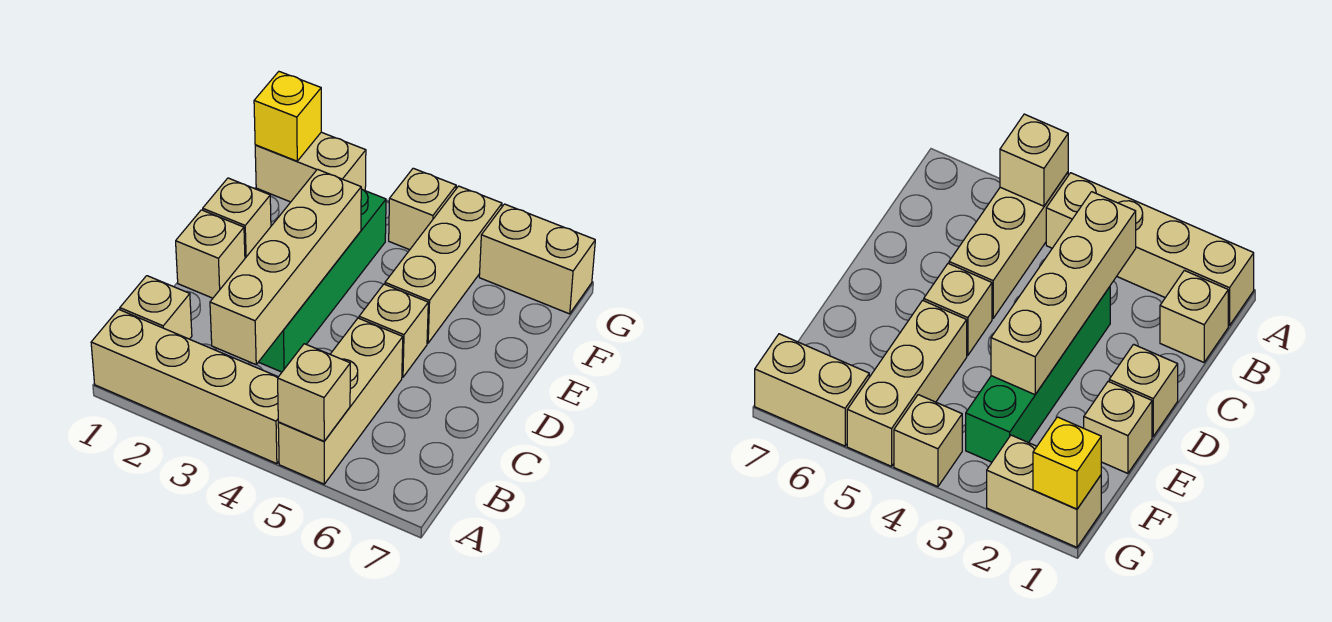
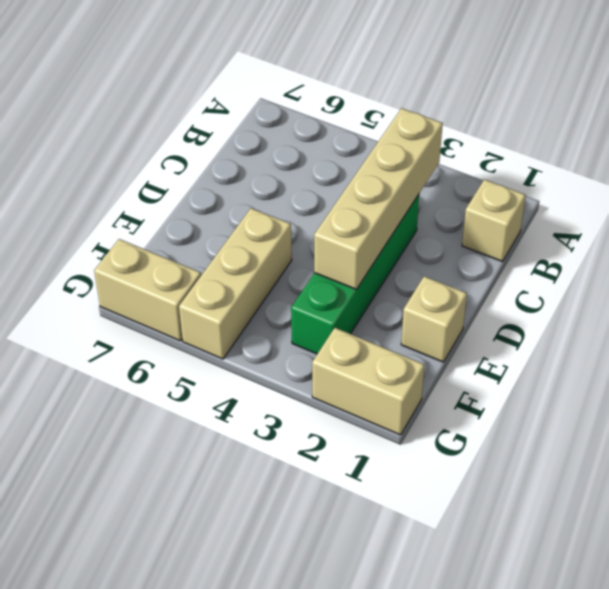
none -> tan 1x4 brick [91,309,279,464]
none -> tan 1x3 brick [278,318,403,484]
none -> tan 1x1 brick [176,210,245,298]

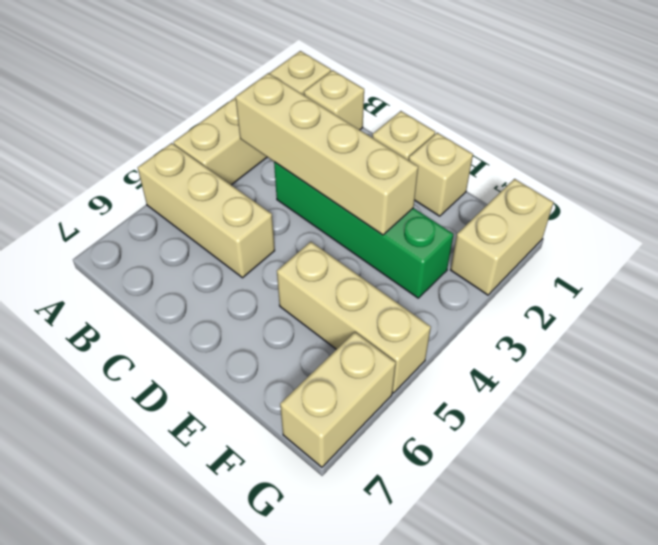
none -> tan 1x1 brick [359,284,428,377]
none -> tan 1x1 brick [389,168,456,250]
none -> tan 1x1 brick [278,344,350,441]

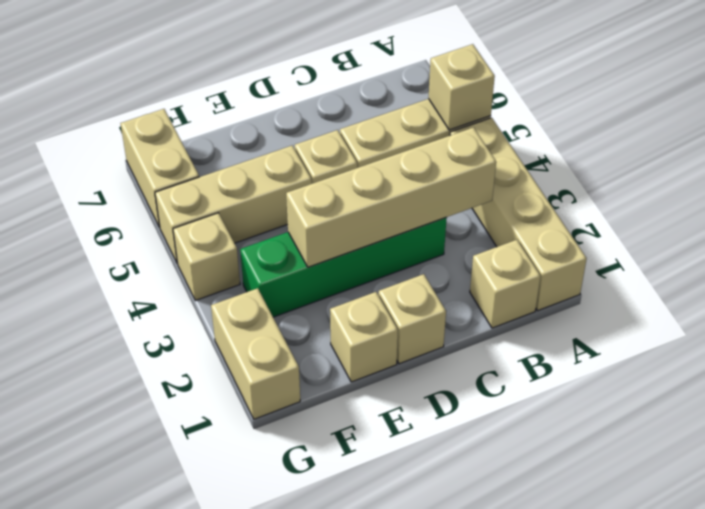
none -> yellow 1x1 brick [254,72,321,161]

